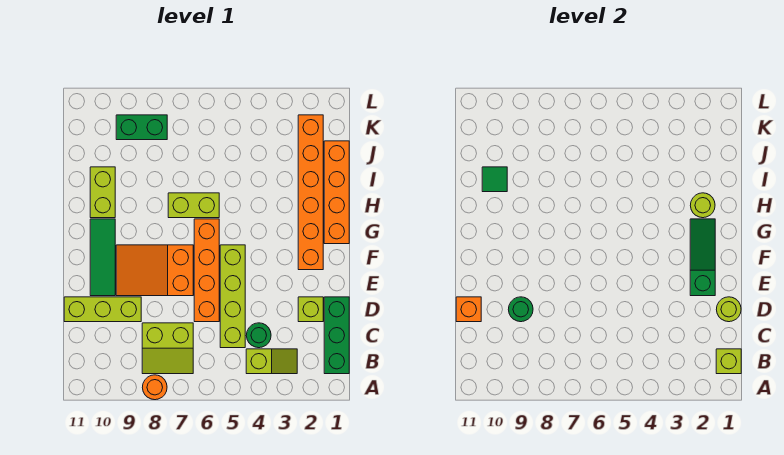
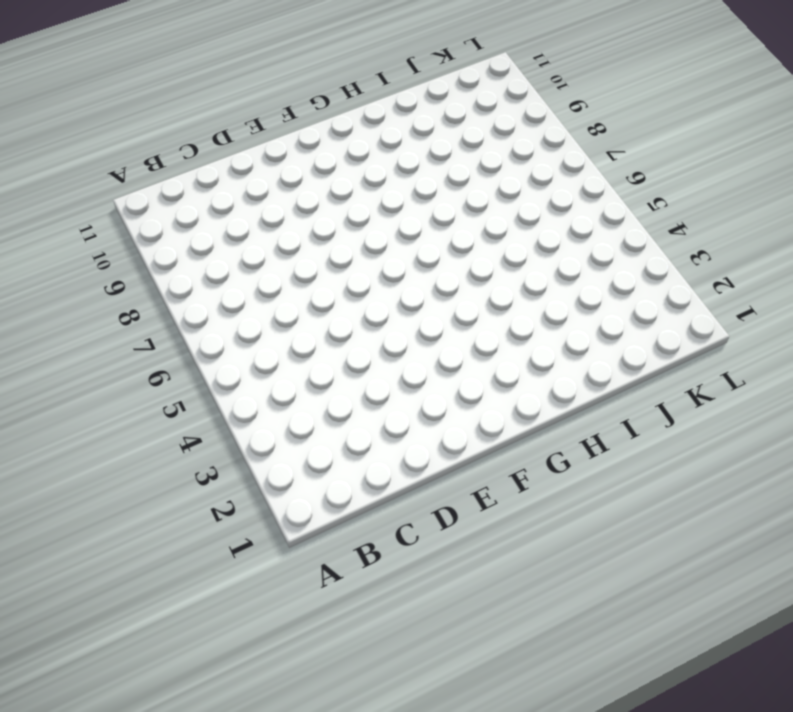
none -> orange 1x1 round brick [142,375,167,400]
none -> green 1x3 brick [324,297,349,374]
none -> lime 1x2 slope [246,349,297,374]

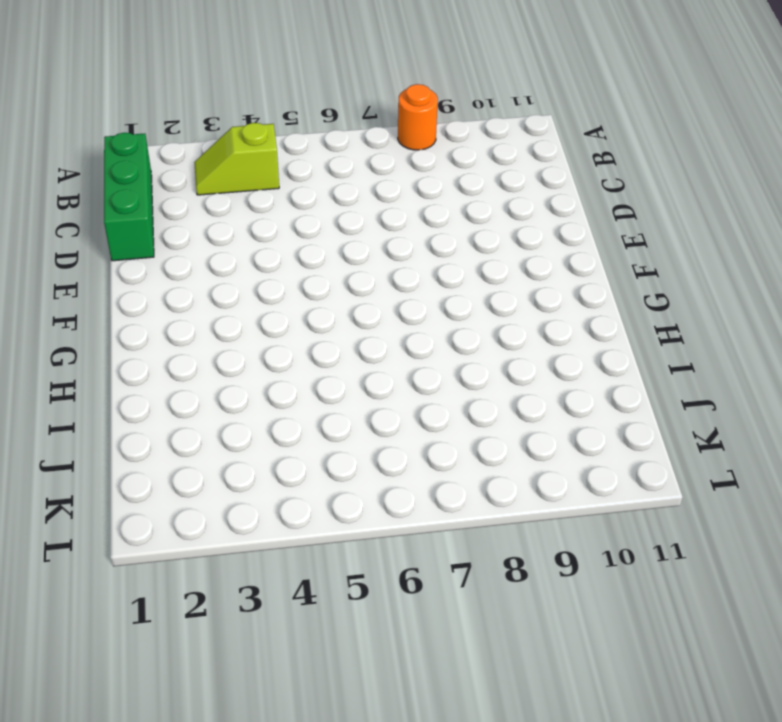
none -> lime 2x2 slope [142,323,193,374]
none -> green 1x1 round brick [246,323,271,348]
none -> lime 1x4 brick [220,245,245,348]

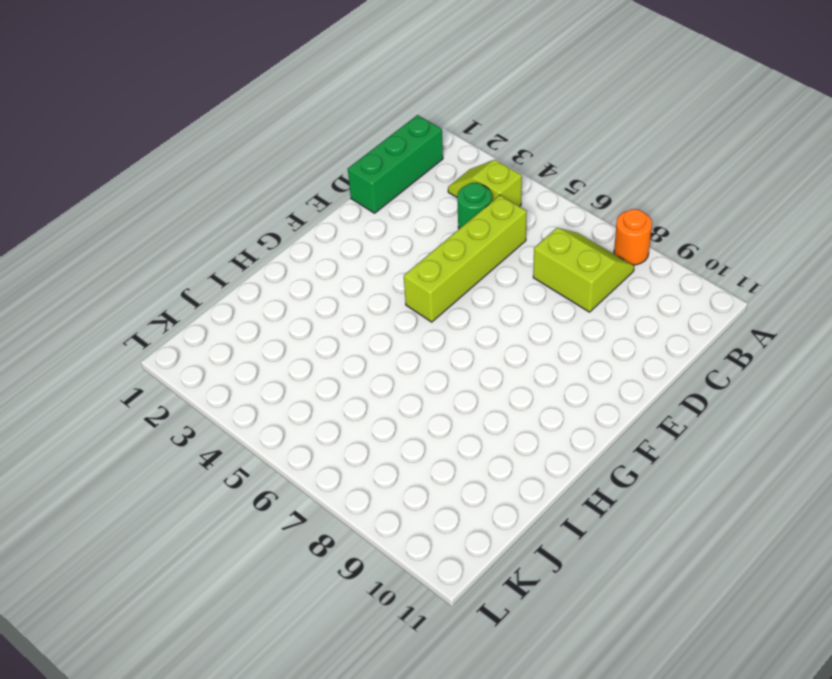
none -> lime 1x1 brick [298,297,323,322]
none -> orange 1x4 brick [194,219,219,322]
none -> lime 1x3 brick [64,297,141,322]

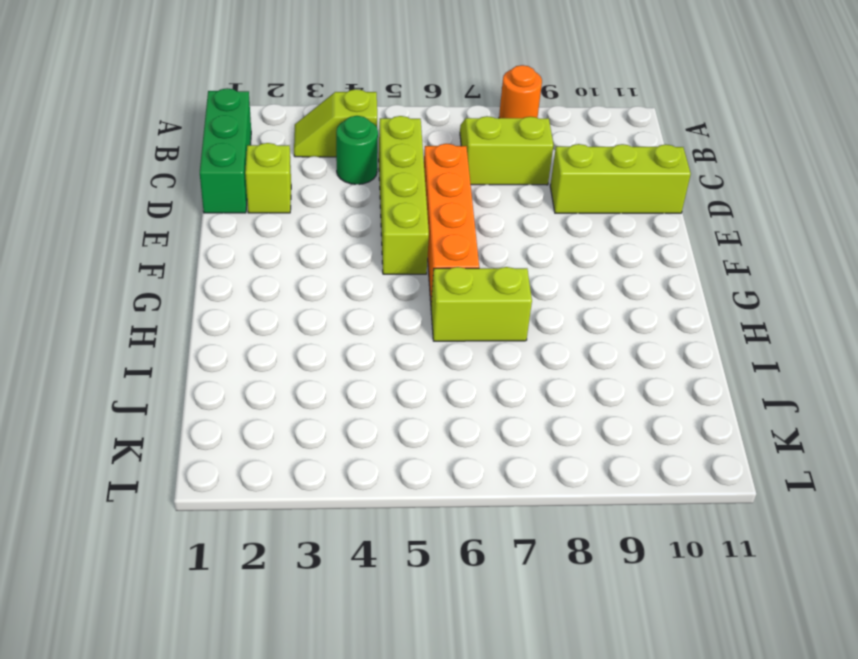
none -> orange 2x3 slope [116,245,193,296]
none -> green 1x3 tile [90,219,115,296]
none -> orange 1x6 brick [298,115,323,270]

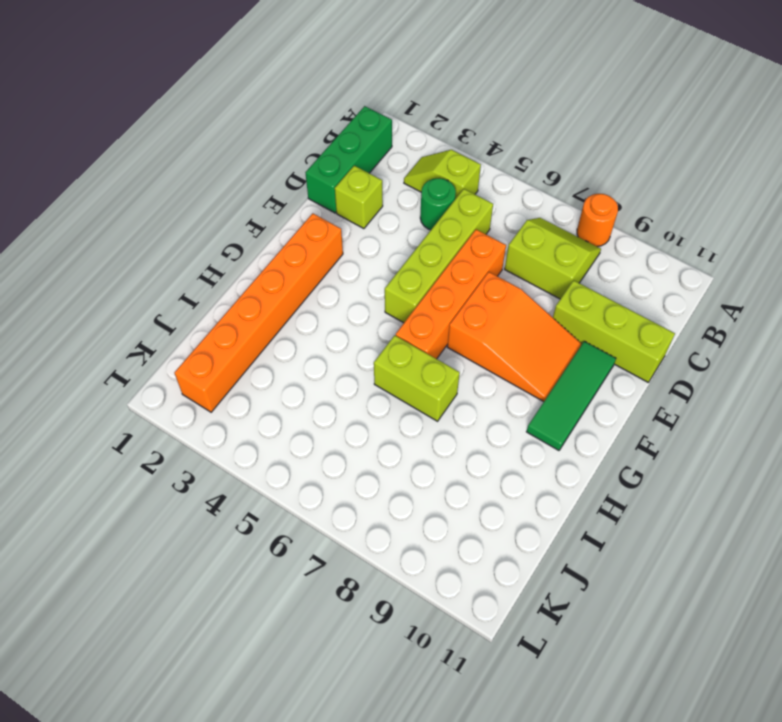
none -> orange 1x4 brick [324,141,349,244]
none -> lime 1x2 brick [90,167,115,218]
none -> green 1x2 brick [116,115,167,140]

